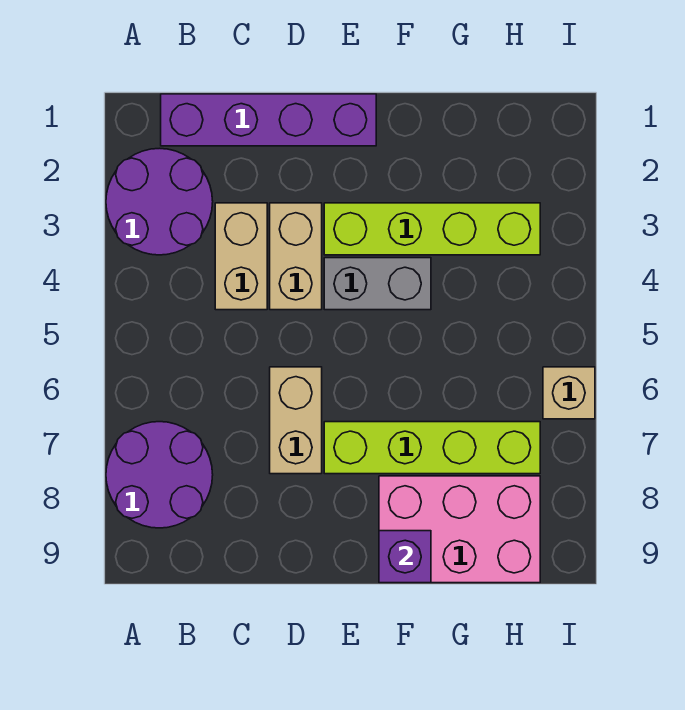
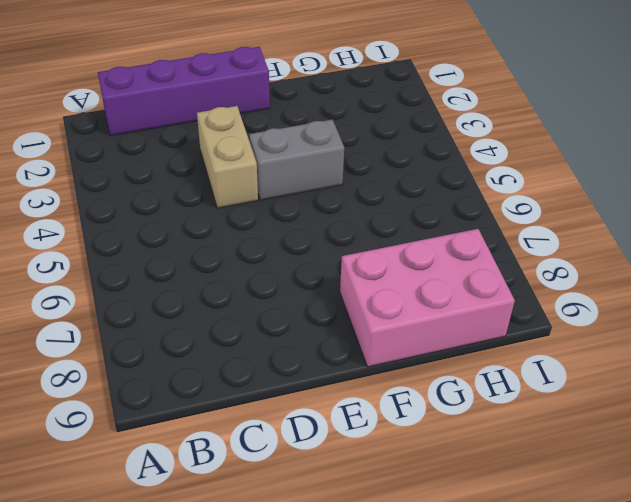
none -> purple 2x2 round brick [106,148,213,255]
none -> purple 2x2 round brick [106,422,213,528]
none -> tan 1x2 brick [215,203,267,310]

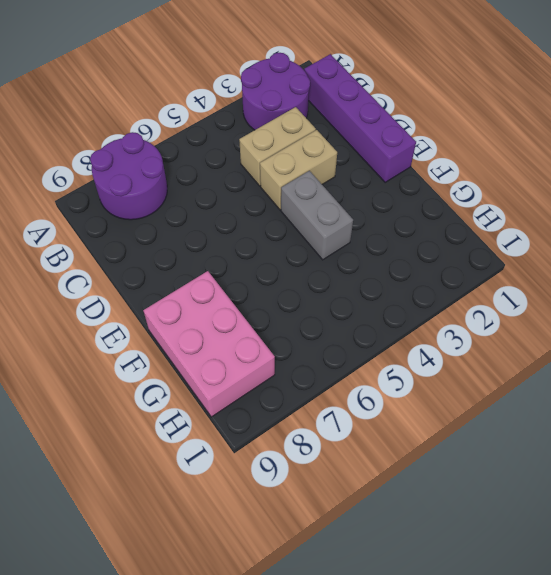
none -> tan 1x2 brick [270,367,322,474]
none -> lime 1x4 brick [324,203,540,255]
none -> lime 1x4 brick [324,422,540,474]

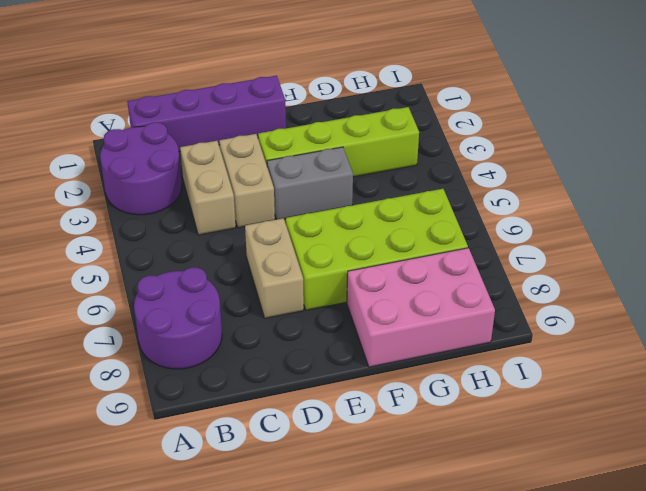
lime 2x4 brick [286,189,468,310] -> lime 1x4 brick [324,422,540,474]
none -> tan 1x1 brick [543,367,595,419]
none -> purple 1x1 brick [379,531,431,583]

